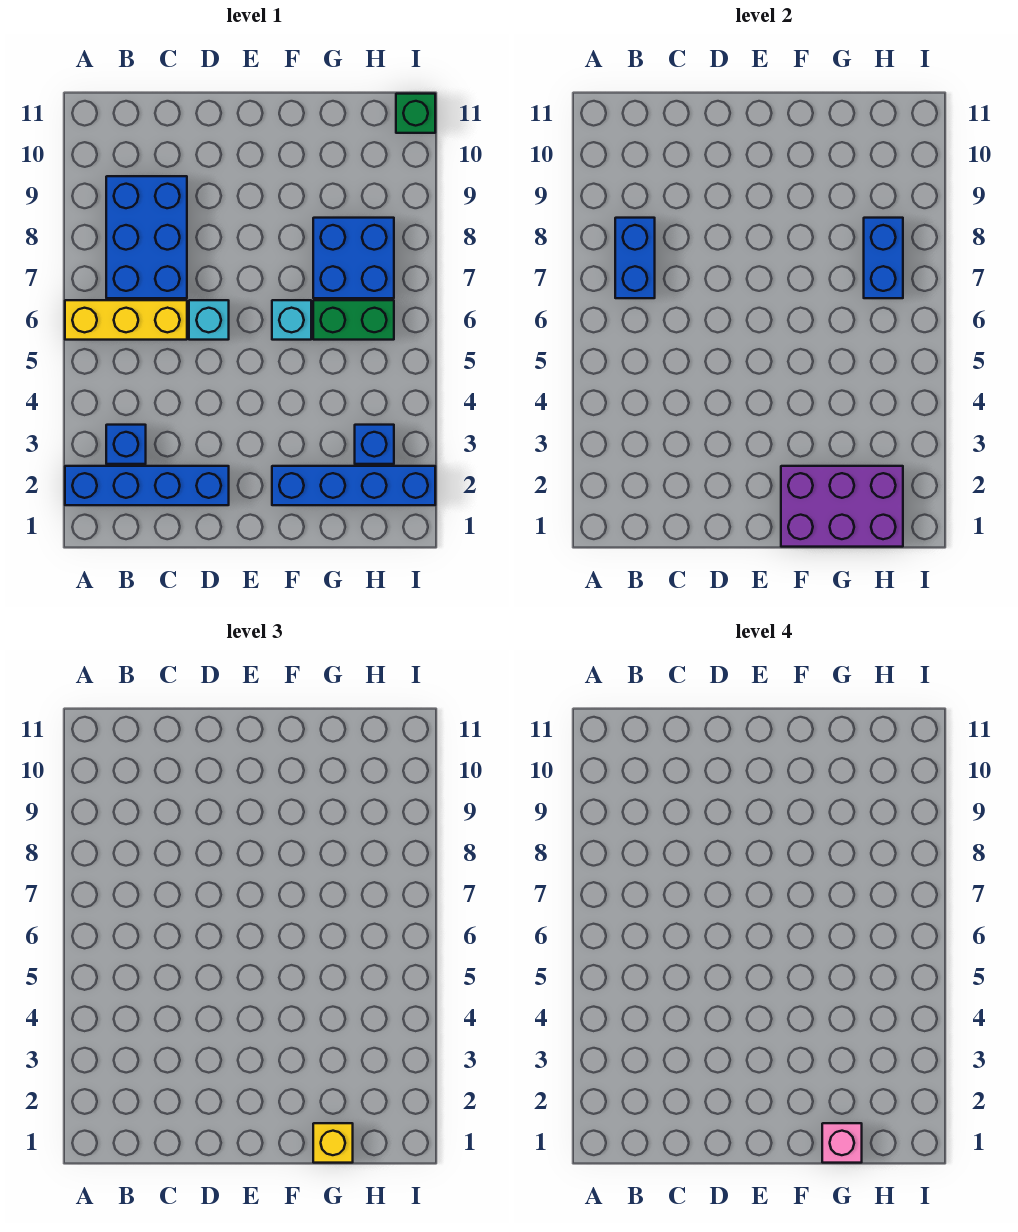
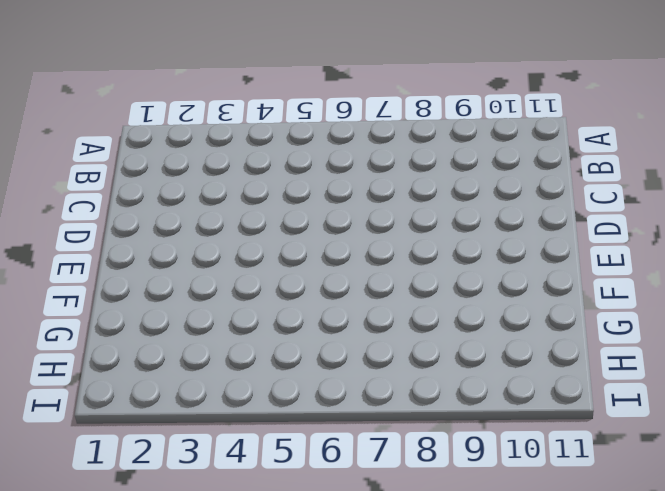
none -> blue 1x4 brick [65,466,229,505]
none -> yellow 1x3 brick [65,300,187,340]
none -> blue 1x1 brick [106,425,146,464]

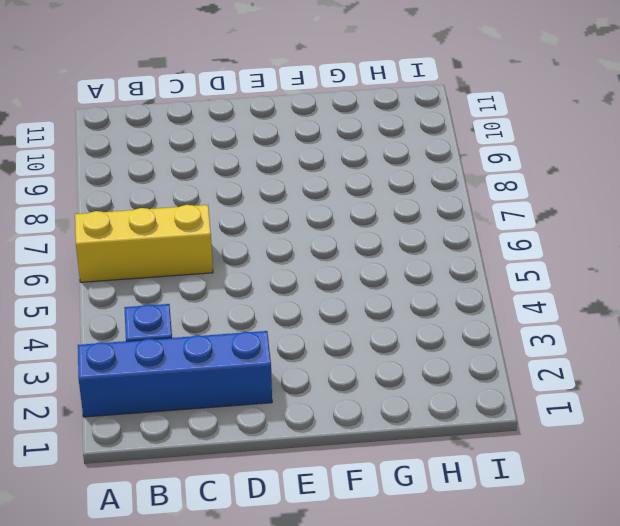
none -> blue 2x3 brick [106,176,187,298]
none -> cyan 1x1 brick [189,300,229,340]
none -> blue 1x4 brick [272,466,435,505]

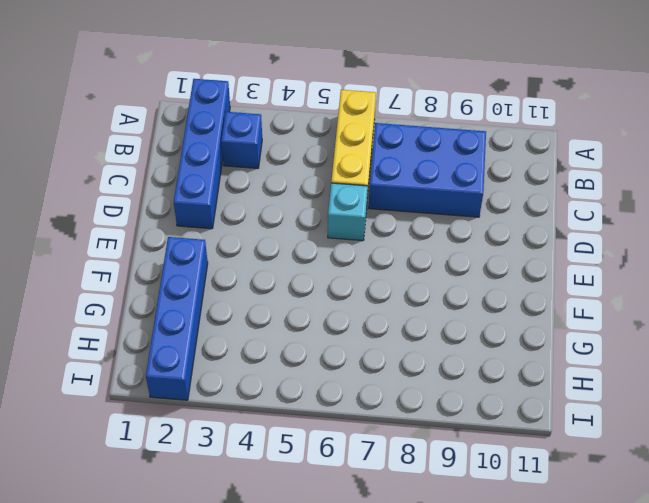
none -> cyan 1x1 brick [272,300,311,340]
none -> green 1x2 brick [313,300,394,340]
none -> blue 2x2 brick [313,218,394,298]

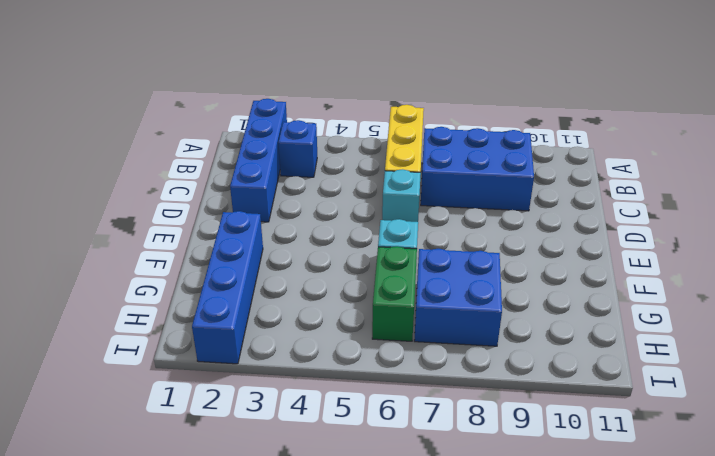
none -> blue 1x1 brick [355,425,394,464]
none -> green 1x1 brick [396,94,435,133]
none -> blue 1x2 brick [615,218,655,298]

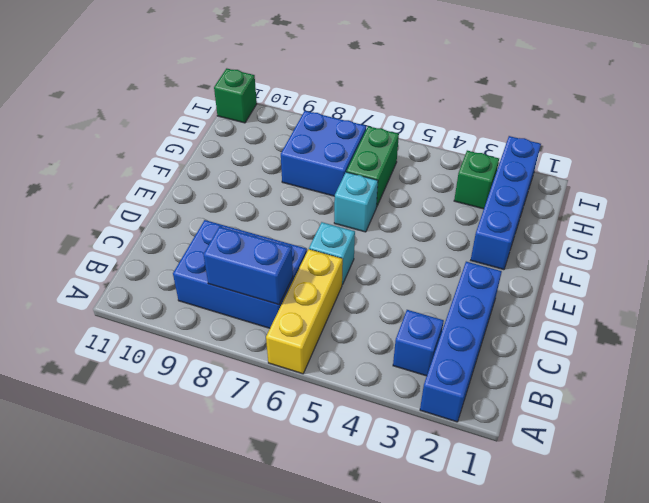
green 1x1 brick [454,151,499,209] -> blue 1x1 brick [355,425,394,464]
none -> purple 2x3 brick [781,466,903,547]
none -> blue 1x2 brick [864,218,903,298]
none -> yellow 1x1 brick [313,1123,353,1163]

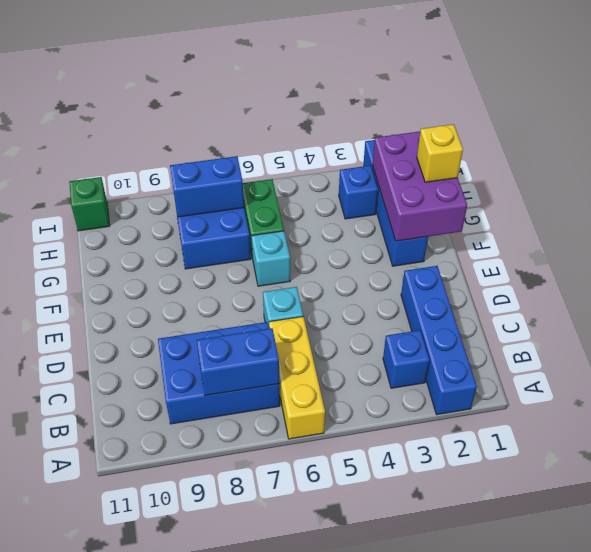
none -> pink 1x1 brick [822,1123,862,1163]

